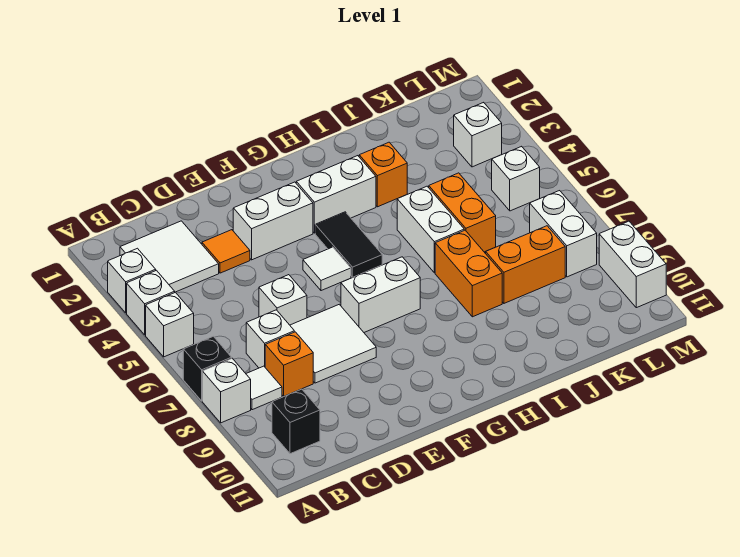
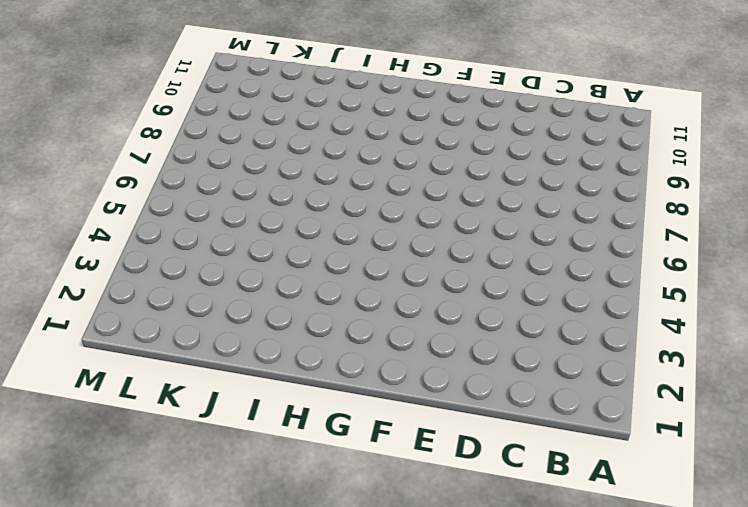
none -> white 1x1 brick [108,248,156,313]
none -> white 1x1 brick [127,270,175,335]
none -> white 1x1 brick [146,292,194,357]

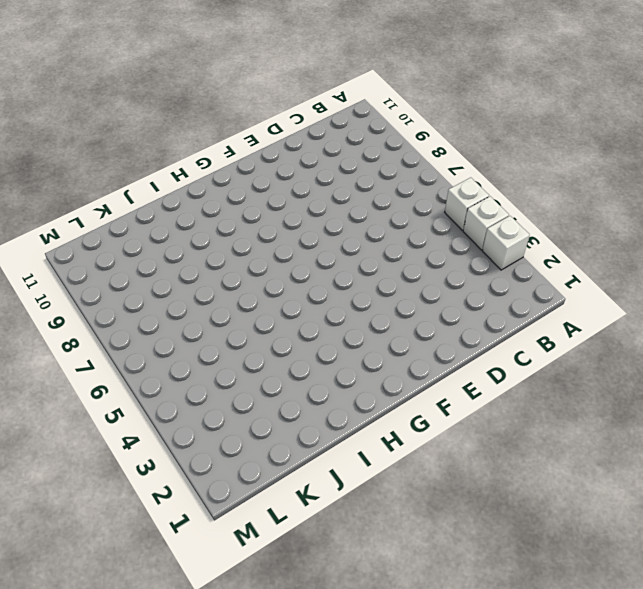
none -> black 1x1 brick [183,336,232,401]
none -> white 1x1 brick [202,358,251,423]
none -> white 2x2 tile [120,221,219,292]

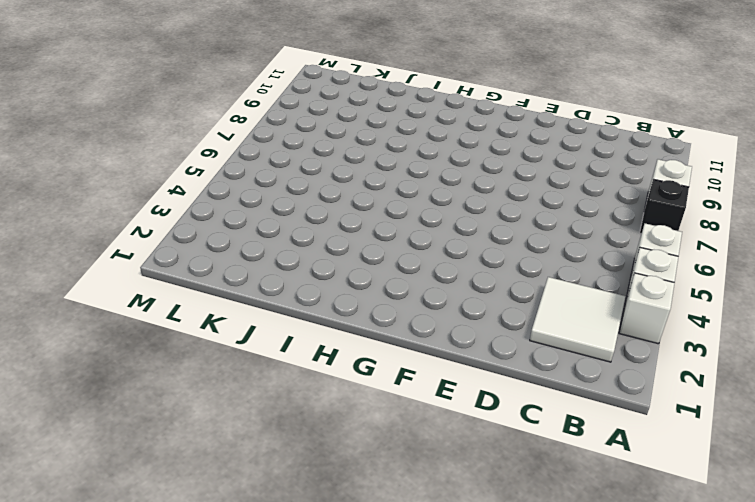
none -> white 1x1 tile [246,366,282,410]
none -> black 1x1 brick [272,389,320,454]
none -> white 1x1 brick [246,310,294,368]

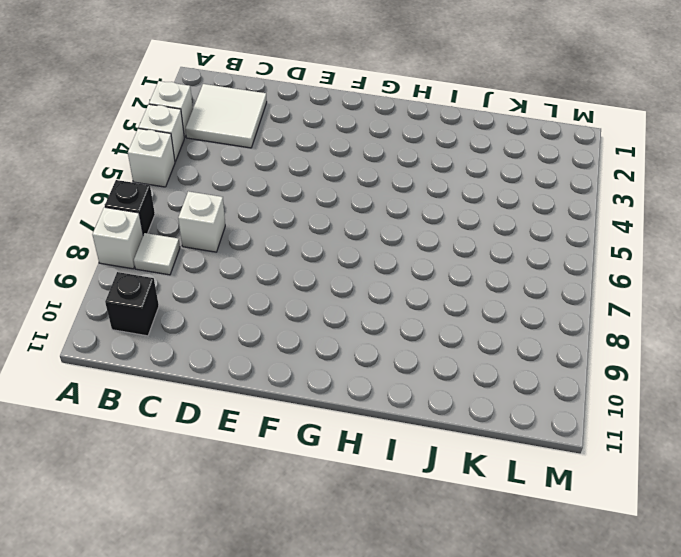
none -> orange 1x1 brick [265,332,313,397]
none -> orange 1x1 tile [202,230,250,273]
none -> white 1x1 brick [259,275,307,325]

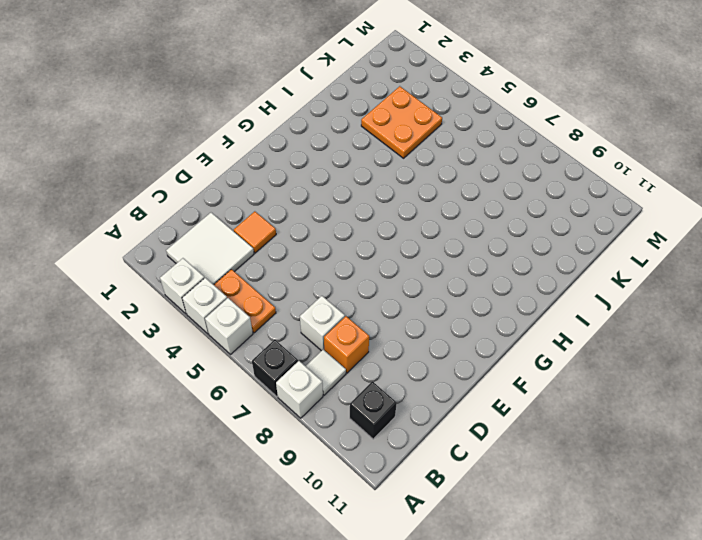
orange 1x2 plate [214,269,276,333] -> none
orange 2x2 plate [361,86,442,158] -> none
none -> white 1x1 brick [259,275,307,325]
none -> white 2x2 tile [290,304,376,383]
none -> white 1x2 brick [233,182,313,260]

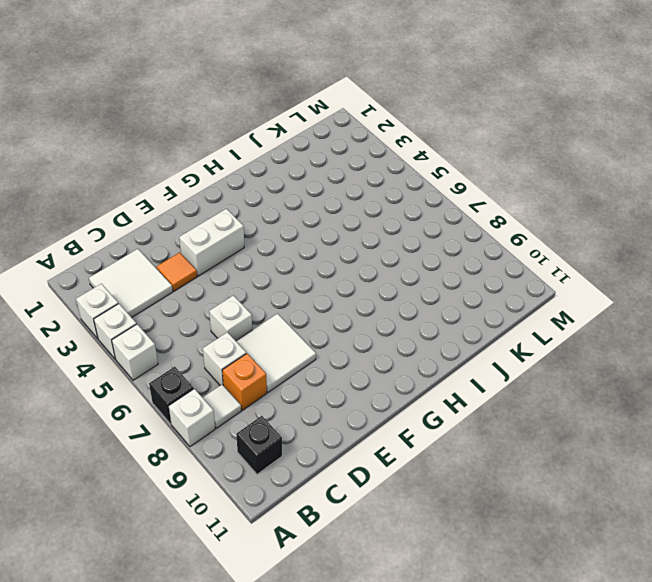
none -> white 1x1 tile [303,247,351,291]
none -> white 1x2 brick [341,257,420,332]
none -> white 1x2 brick [296,156,376,233]

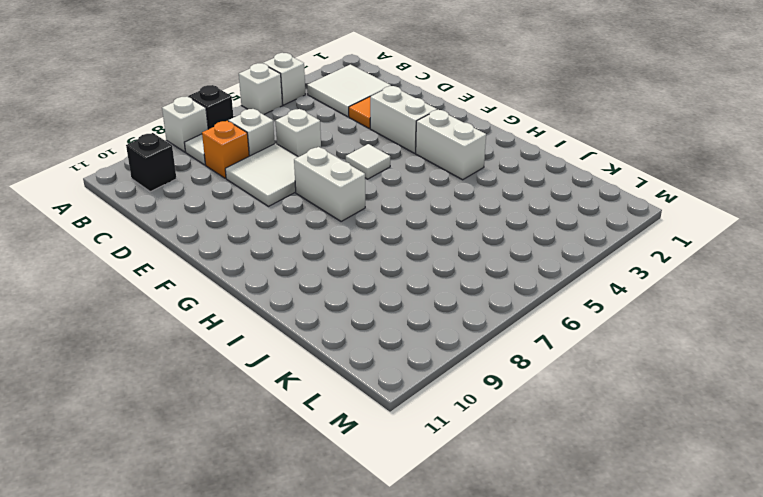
none -> white 1x1 brick [108,248,156,313]
none -> black 1x2 tile [315,212,382,277]
none -> orange 1x1 brick [359,142,407,207]

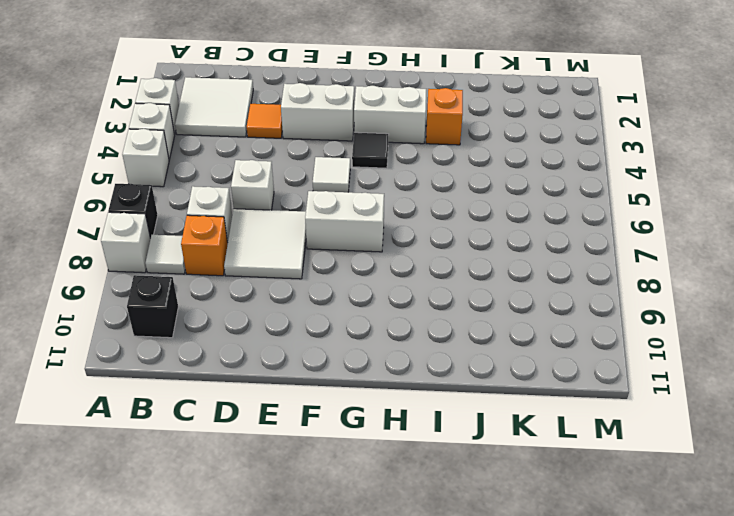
black 1x1 tile [352,132,389,168] -> black 1x2 tile [315,212,382,277]
none -> white 1x2 brick [397,186,464,273]
none -> orange 1x2 brick [435,230,502,317]
none -> orange 1x2 brick [429,173,496,252]

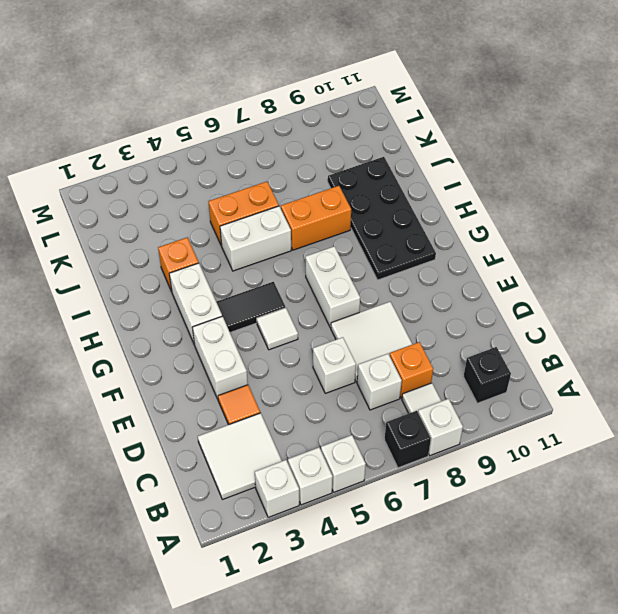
black 2x4 plate [328,157,436,280] -> none
none -> orange 1x2 brick [486,226,565,303]
none -> white 1x1 brick [454,102,502,167]
none -> white 1x1 brick [492,146,540,211]

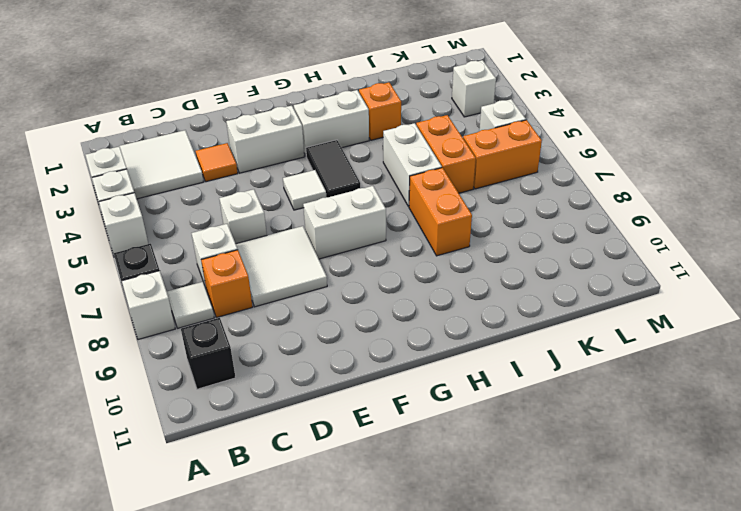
orange 1x2 brick [463,120,542,189] -> orange 1x2 brick moved to [486,226,565,303]
none -> white 1x2 brick [530,191,597,277]
none -> white 1x2 brick [599,221,666,308]

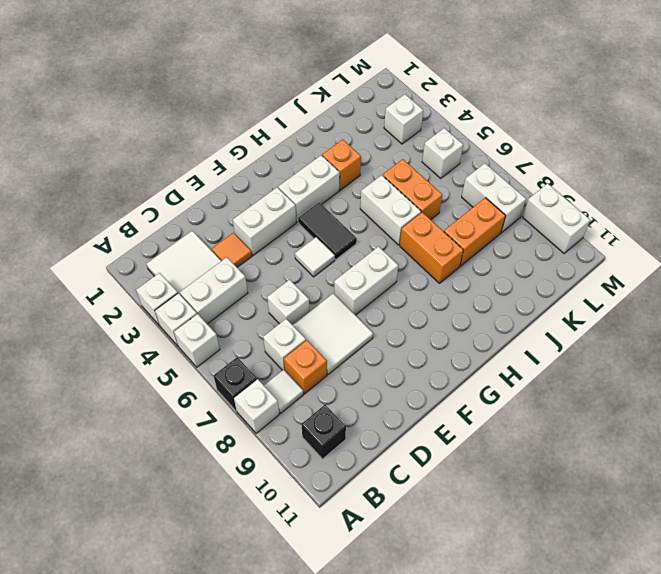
white 1x2 brick [180,257,248,324] -> none

